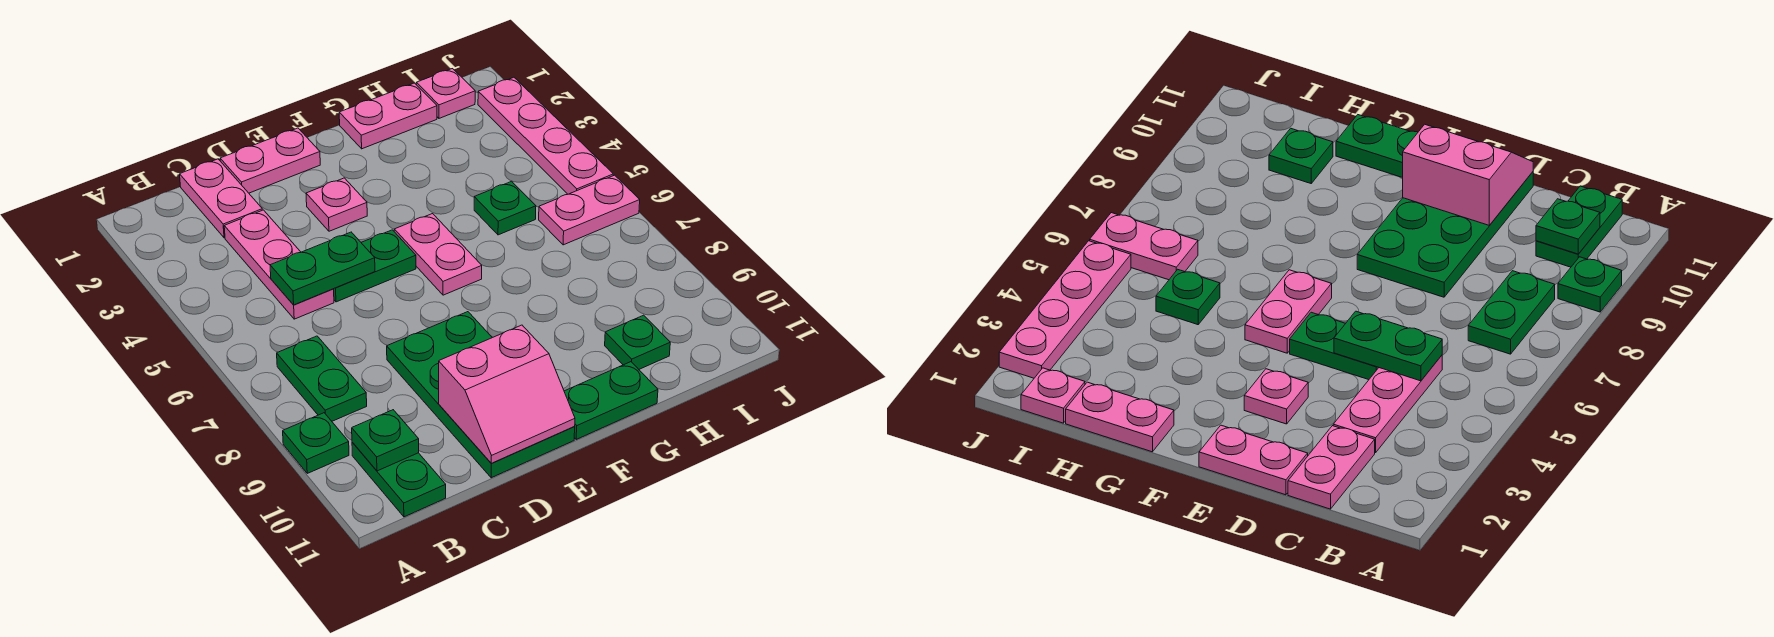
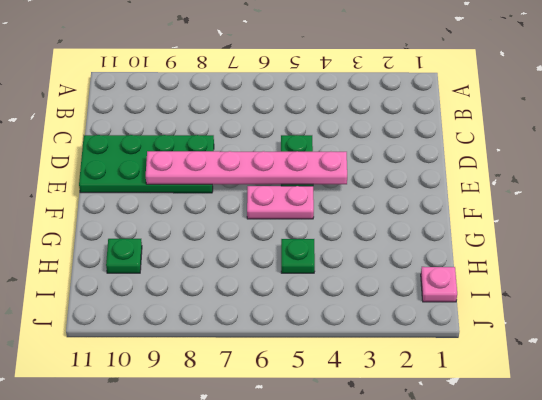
pink 1x6 plate [146,151,347,184] -> none
none -> green 1x1 plate [283,413,349,473]
none -> green 1x2 plate [277,336,367,421]
none -> green 1x2 plate [352,442,446,517]

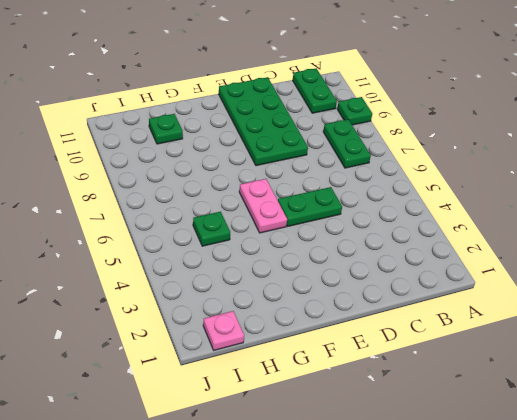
none -> pink 1x2 plate [180,159,262,238]
none -> pink 1x3 plate [224,210,334,319]
none -> pink 1x2 plate [220,128,320,193]

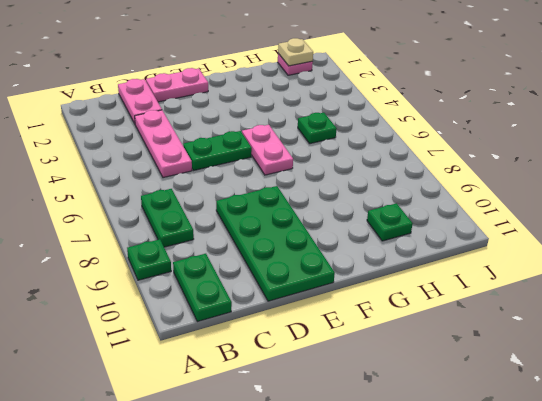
tan 1x1 plate [278,38,313,66] -> none
none -> pink 1x1 plate [306,178,367,231]
none -> green 1x2 plate [564,362,658,439]
none -> pink 1x2 plate [339,83,437,149]

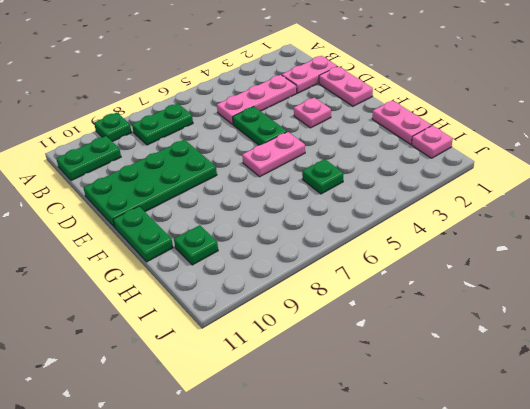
none -> pink 1x2 plate [539,175,640,245]
none -> pink 1x4 plate [478,77,613,194]
none -> green 1x1 plate [352,410,419,471]

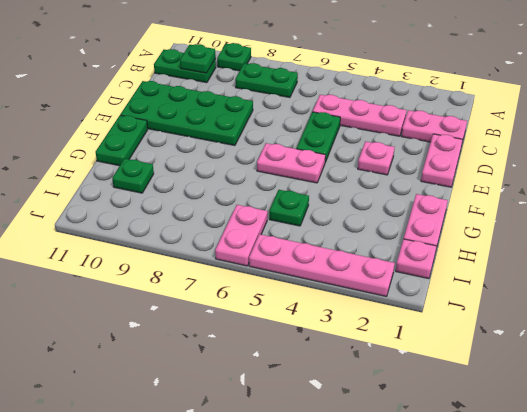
none -> green 1x2 plate [270,232,375,305]
none -> pink 2x2 slope [439,325,575,463]

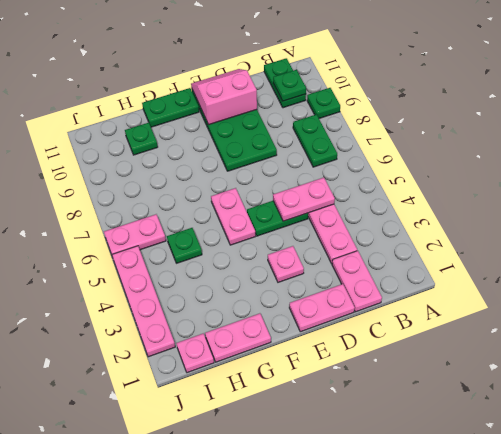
pink 1x2 plate [273,178,335,221] -> green 1x2 plate [270,232,375,305]

